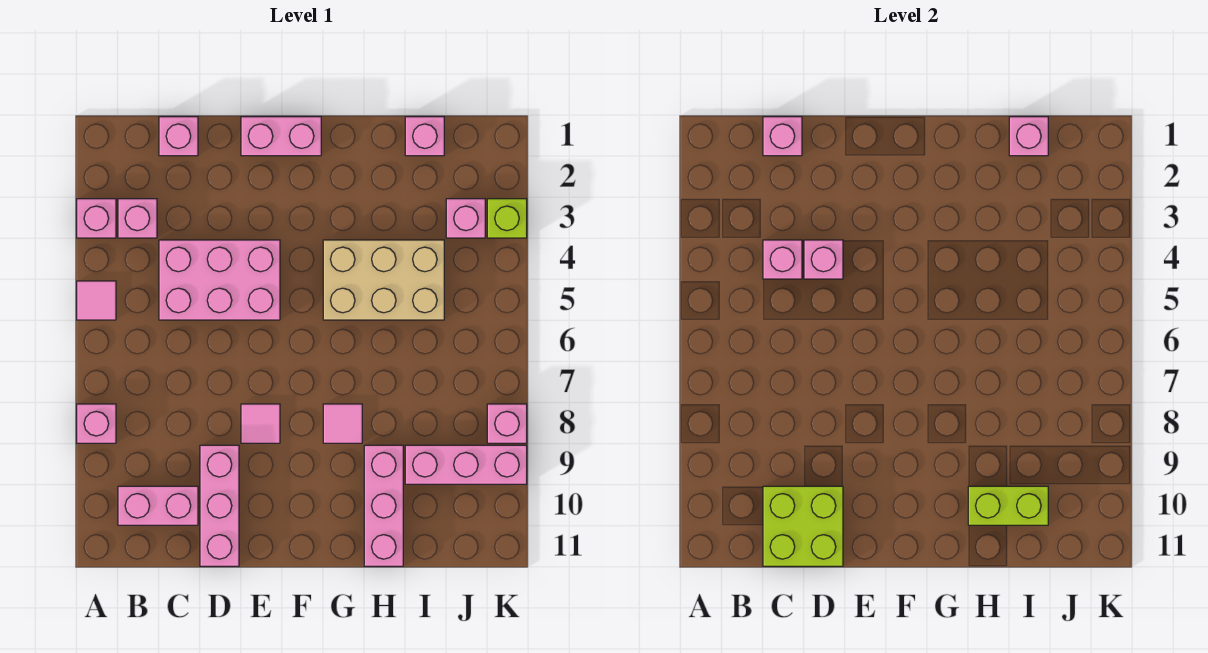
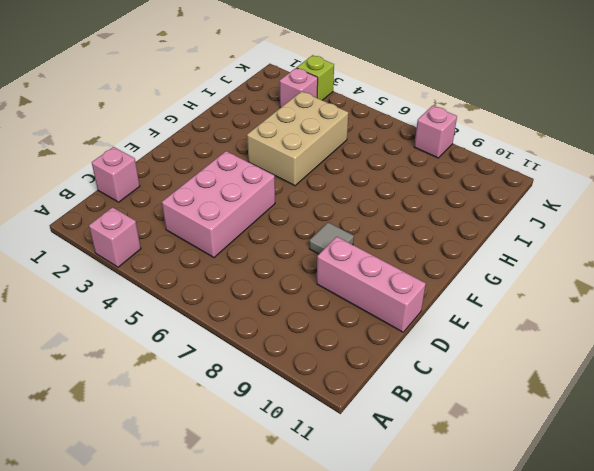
grey 1x1 tile [309,222,354,254] -> pink 1x1 tile [241,404,280,443]
none -> pink 1x1 tile [77,281,116,320]
none -> pink 1x1 brick [77,404,116,443]
none -> pink 1x1 brick [118,199,157,238]

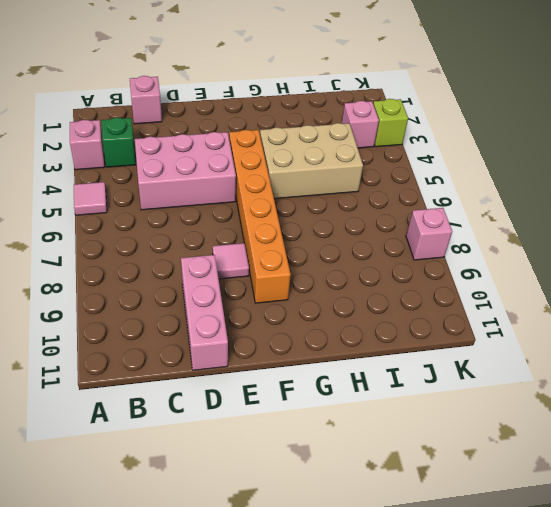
green 1x1 brick [101,118,136,167] -> pink 1x1 brick [118,199,157,238]
orange 1x6 brick [229,130,291,303] -> none
none -> pink 1x1 brick [77,404,116,443]
none -> pink 1x2 brick [118,486,198,525]
none -> pink 1x2 brick [241,117,321,156]

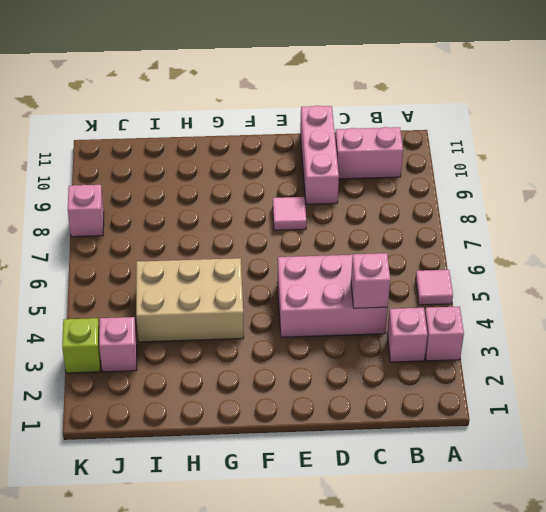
none -> pink 1x1 brick [77,404,116,443]
none -> pink 1x1 brick [159,117,198,156]
none -> pink 1x2 brick [241,117,321,156]

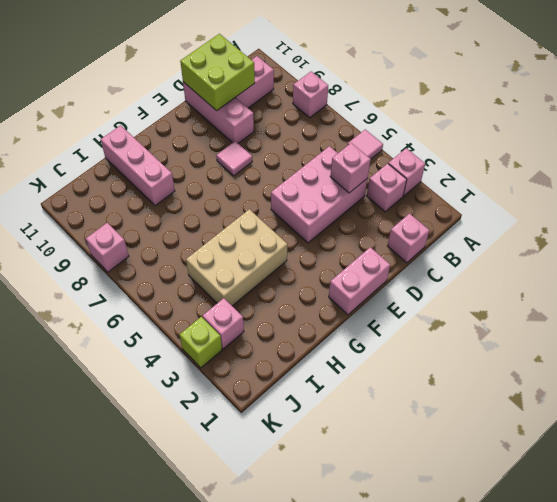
none -> pink 1x1 tile [323,404,362,443]
none -> pink 1x1 brick [405,117,444,156]
none -> pink 1x3 brick [405,445,527,484]

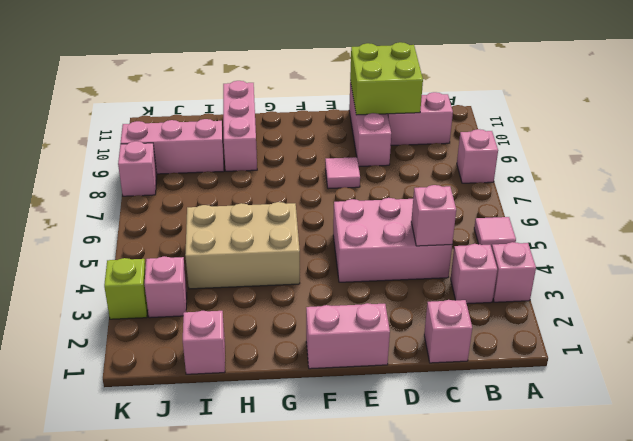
none -> pink 1x1 tile [323,404,362,443]
none -> pink 1x1 brick [763,117,802,156]
none -> pink 1x1 brick [804,240,843,279]

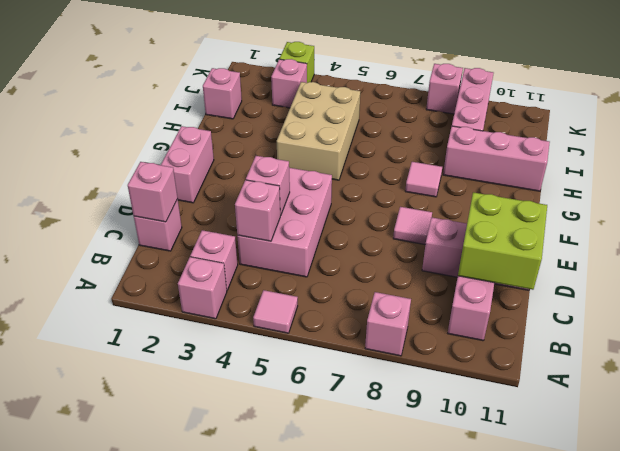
none -> lime 1x2 brick [968,486,1048,525]
none -> pink 1x1 brick [1009,117,1048,156]

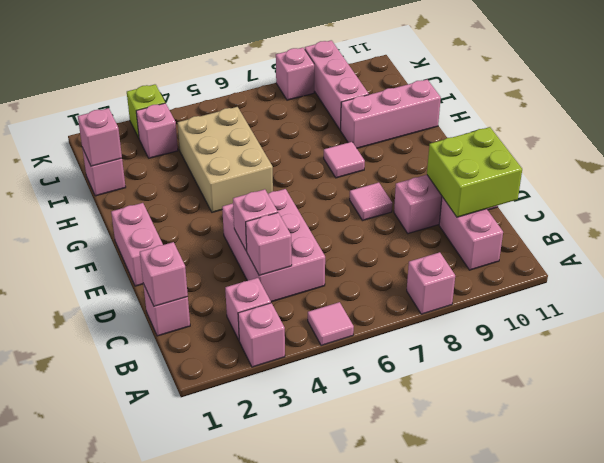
none -> lime 1x2 brick [968,486,1048,525]

